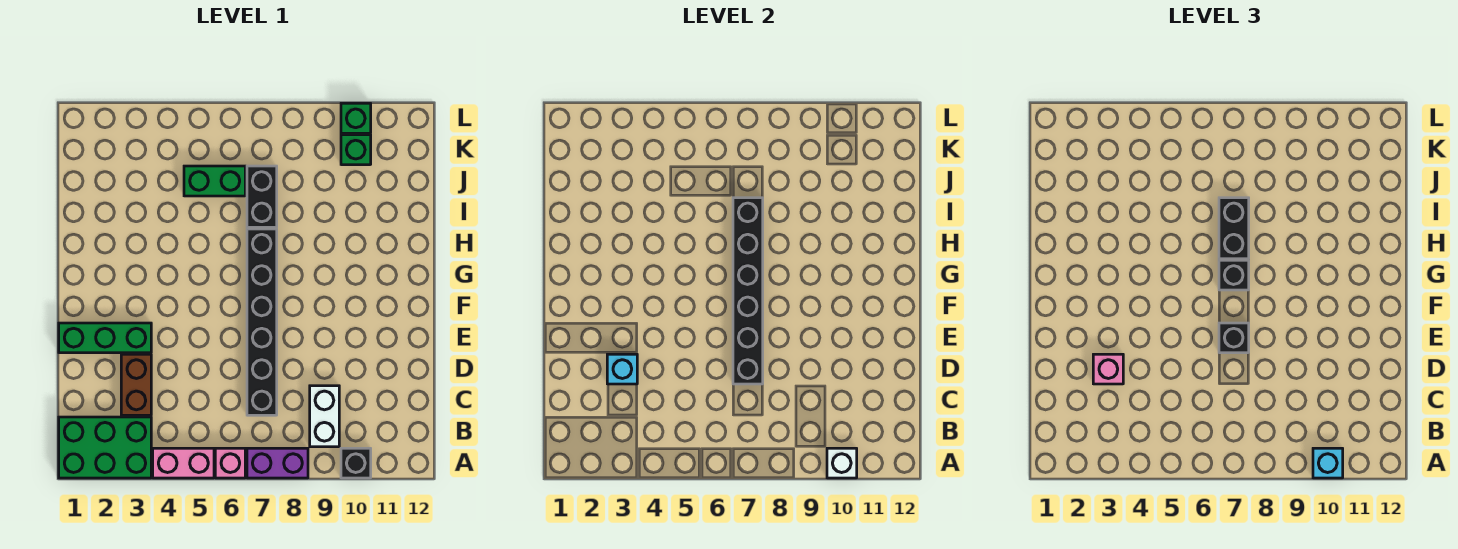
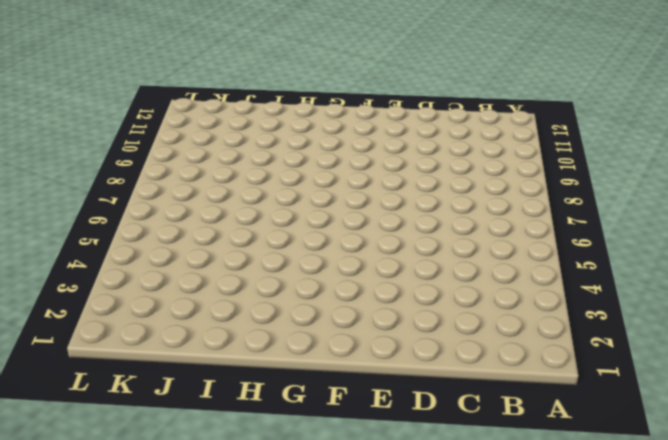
none -> green 2x3 brick [59,417,151,478]
none -> pink 1x2 brick [153,448,214,478]
none -> pink 1x1 brick [215,448,245,478]

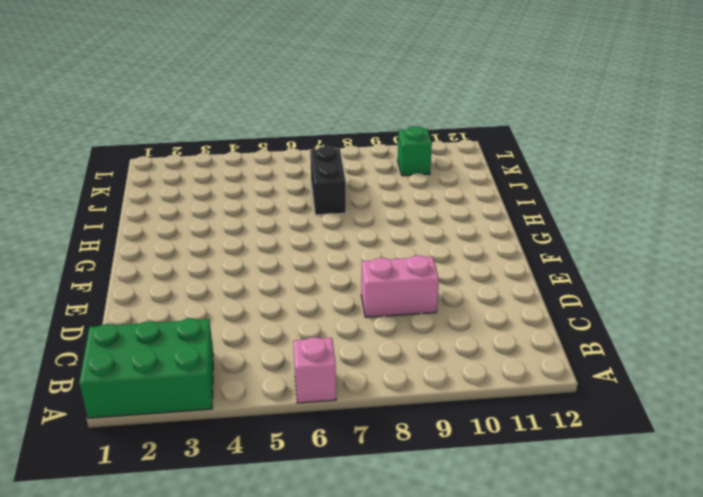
pink 1x2 brick [361,255,439,317] -> pink 1x2 brick moved to [153,448,214,478]
none -> purple 1x2 brick [247,448,308,478]
none -> black 1x1 brick [341,448,371,478]
none -> white 1x2 brick [310,386,339,447]

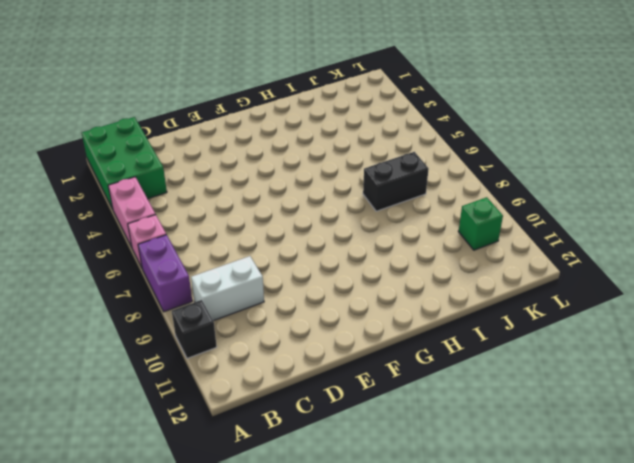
none -> brown 1x2 brick [121,354,151,415]
none -> black 1x6 brick [247,229,277,415]
none -> green 1x3 brick [59,323,151,353]

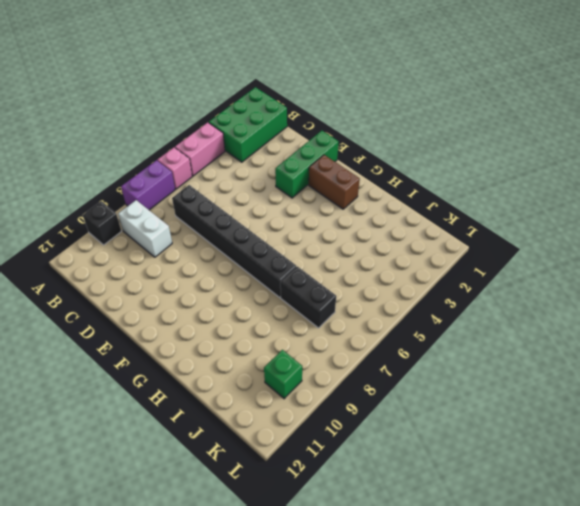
brown 1x2 brick [309,155,360,209] -> brown 1x2 brick moved to [121,354,151,415]
none -> green 1x2 brick [184,166,245,196]
none -> green 1x1 brick [341,103,371,133]
none -> white 1x1 brick [827,448,857,478]

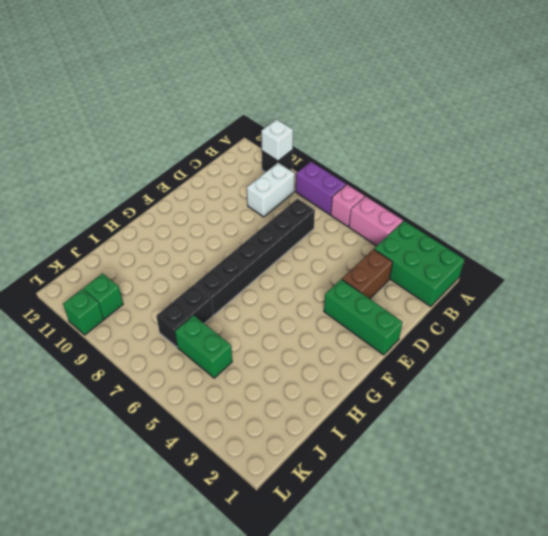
none -> cyan 1x1 brick [607,354,637,384]
none -> black 1x6 brick [733,198,763,384]
none -> cyan 1x1 brick [1313,448,1343,478]

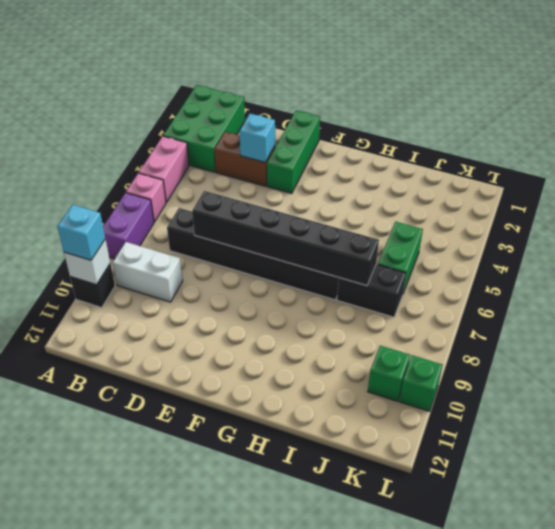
none -> pink 1x1 brick [1093,354,1123,384]
none -> black 1x1 brick [1219,323,1249,353]
none -> black 1x1 brick [1219,260,1249,290]

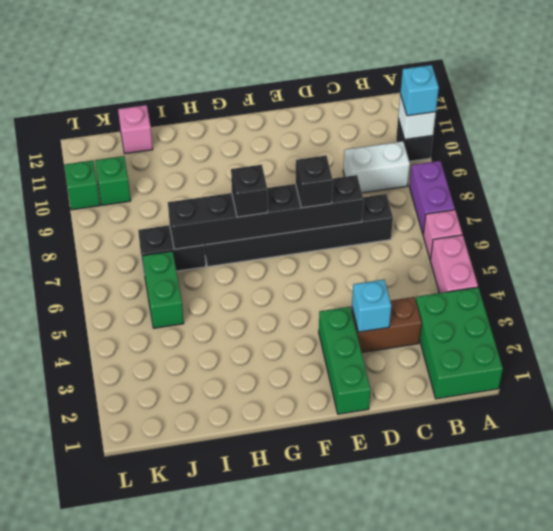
pink 1x1 brick [118,105,153,154] -> pink 1x1 brick moved to [1093,354,1123,384]
none -> black 1x2 brick [1219,198,1249,259]

